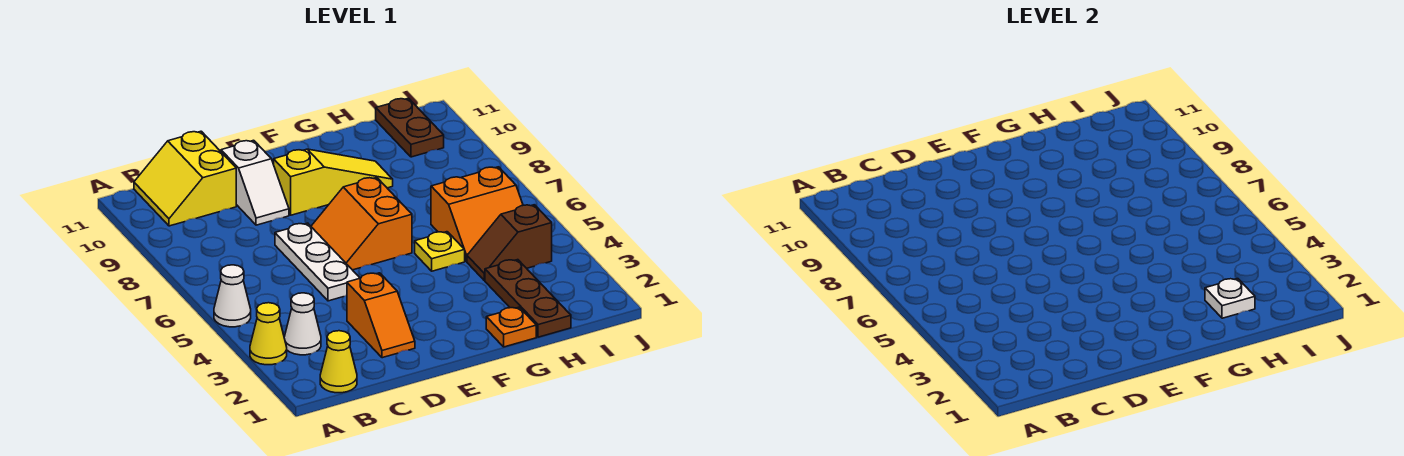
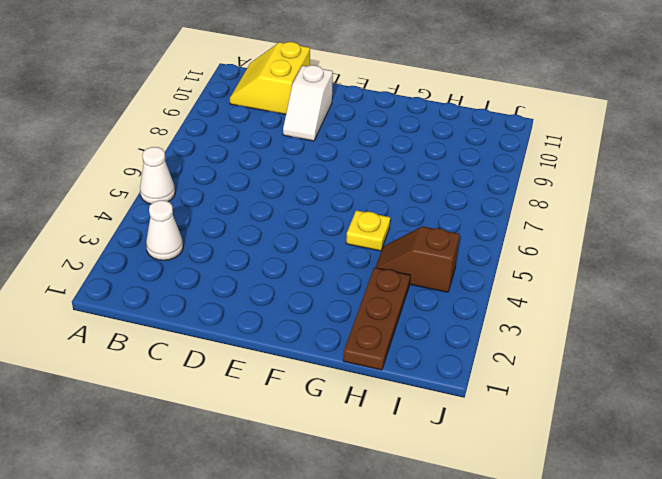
none -> yellow 1x1 cone [250,303,287,365]
none -> yellow 1x1 cone [320,331,357,393]
none -> orange 1x2 slope [347,273,415,358]

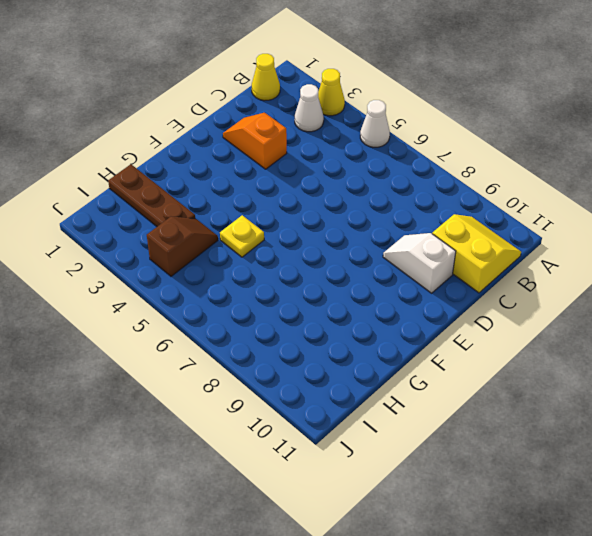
none -> white 1x3 plate [275,223,360,301]
none -> orange 2x2 slope [311,178,412,270]
none -> yellow 1x3 slope [274,149,393,215]

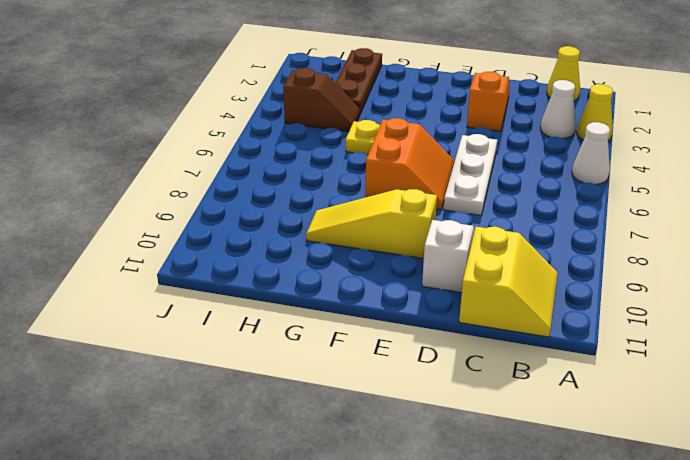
none -> orange 1x1 plate [486,307,536,347]
none -> orange 2x2 slope [431,167,523,261]
none -> brown 1x2 plate [376,98,444,157]

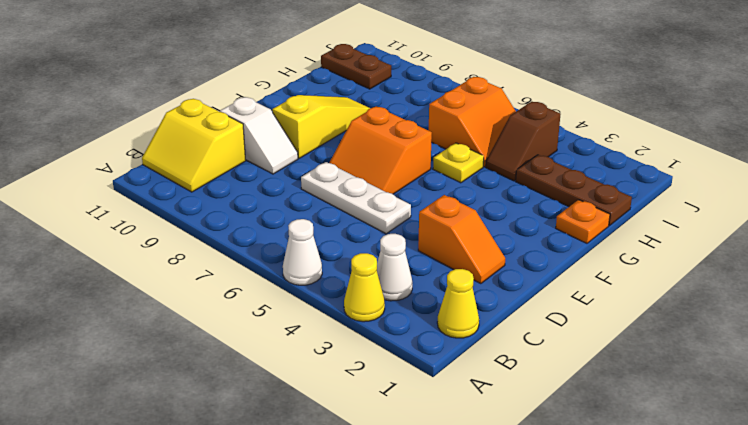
none -> white 1x1 plate [1205,279,1255,318]

